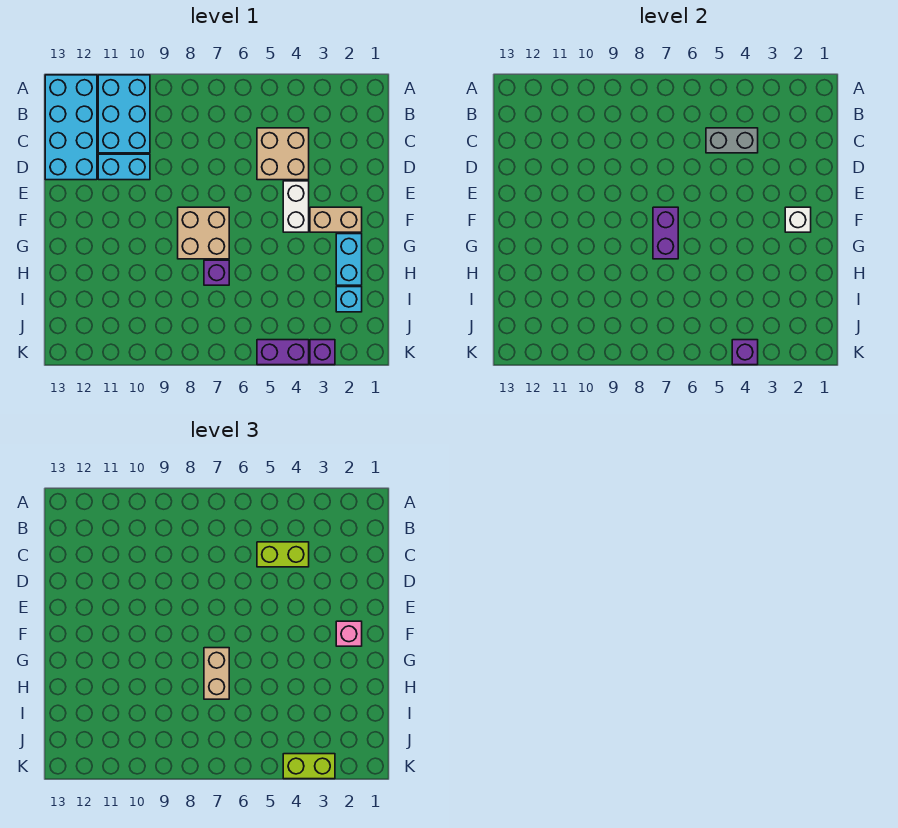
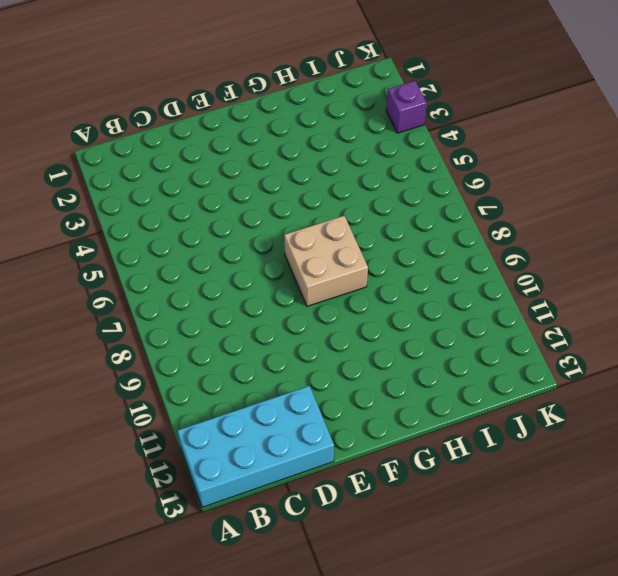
none -> cyan 2x3 brick [98,75,150,153]
none -> tan 2x2 brick [257,128,309,180]
none -> cyan 1x2 brick [98,154,150,180]

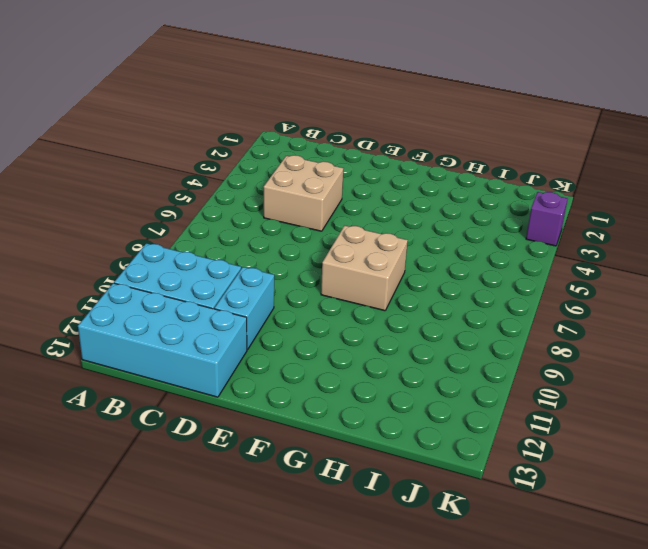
none -> white 1x2 brick [283,181,309,232]
none -> tan 1x2 brick [310,207,362,232]
none -> cyan 1x2 brick [336,234,362,285]

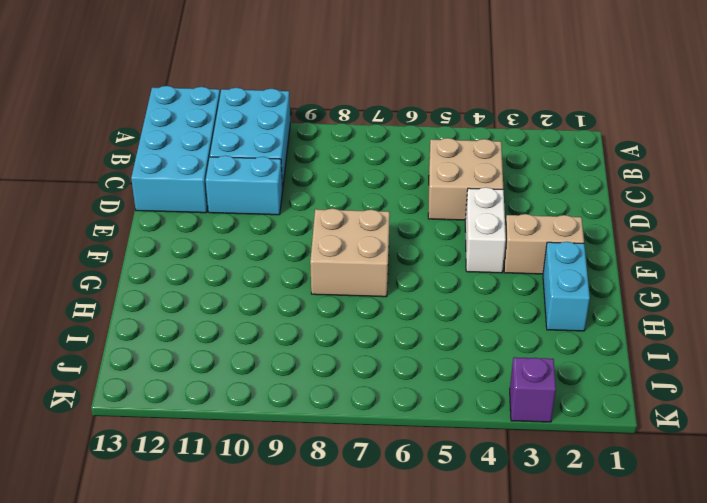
none -> purple 1x1 brick [204,260,229,285]
none -> cyan 1x1 brick [336,287,362,312]
none -> purple 1x2 brick [257,340,309,365]

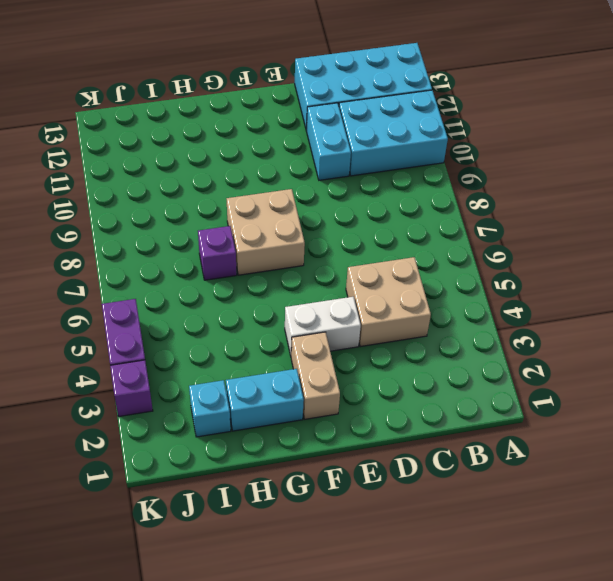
none -> grey 1x2 brick [706,128,758,153]
none -> white 1x1 brick [785,207,811,232]
none -> purple 1x2 brick [653,207,678,259]

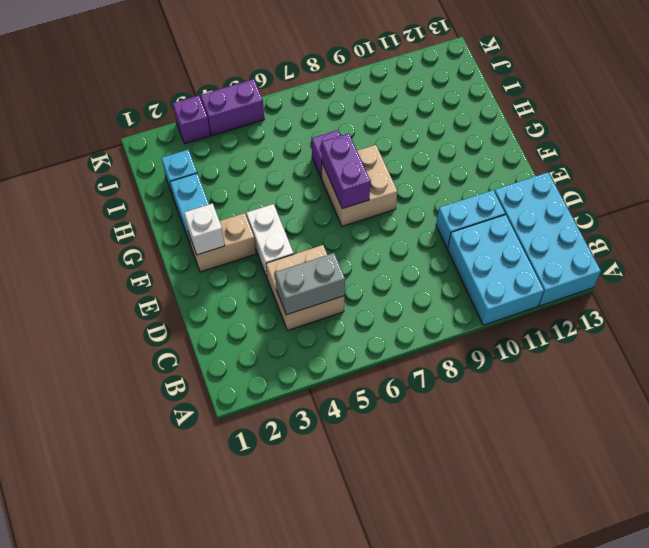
none -> purple 1x1 brick [732,340,758,365]
none -> lime 1x2 brick [257,542,309,567]
none -> pink 1x1 brick [336,621,362,646]

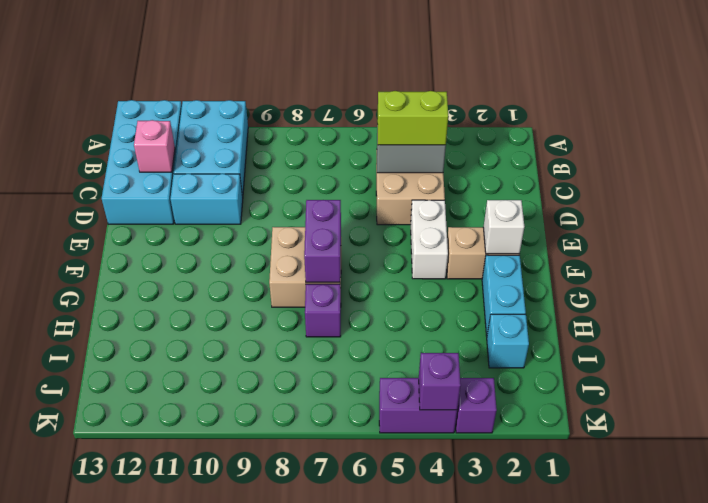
pink 1x1 brick [134,120,175,172] -> pink 1x1 brick moved to [336,621,362,646]
none -> tan 1x2 brick [204,648,229,699]
none -> lime 1x2 brick [283,754,335,779]

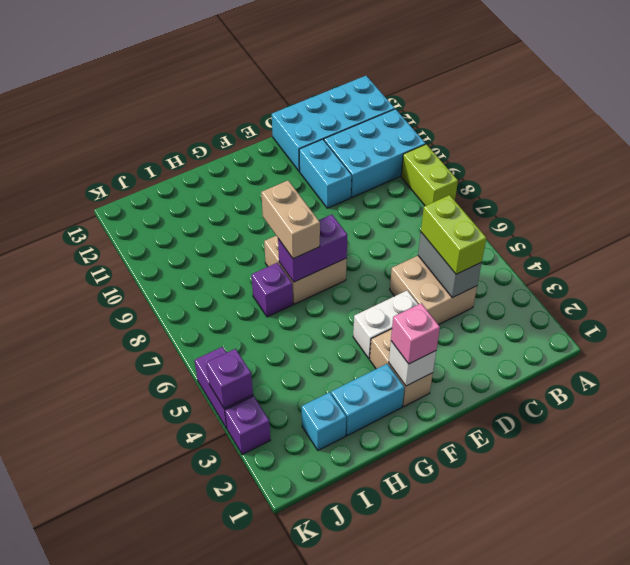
lime 1x2 brick [401,144,458,206] -> lime 1x2 brick moved to [283,754,335,779]
tan 1x2 brick [261,181,320,259] -> tan 1x2 brick turned to [204,648,229,699]

